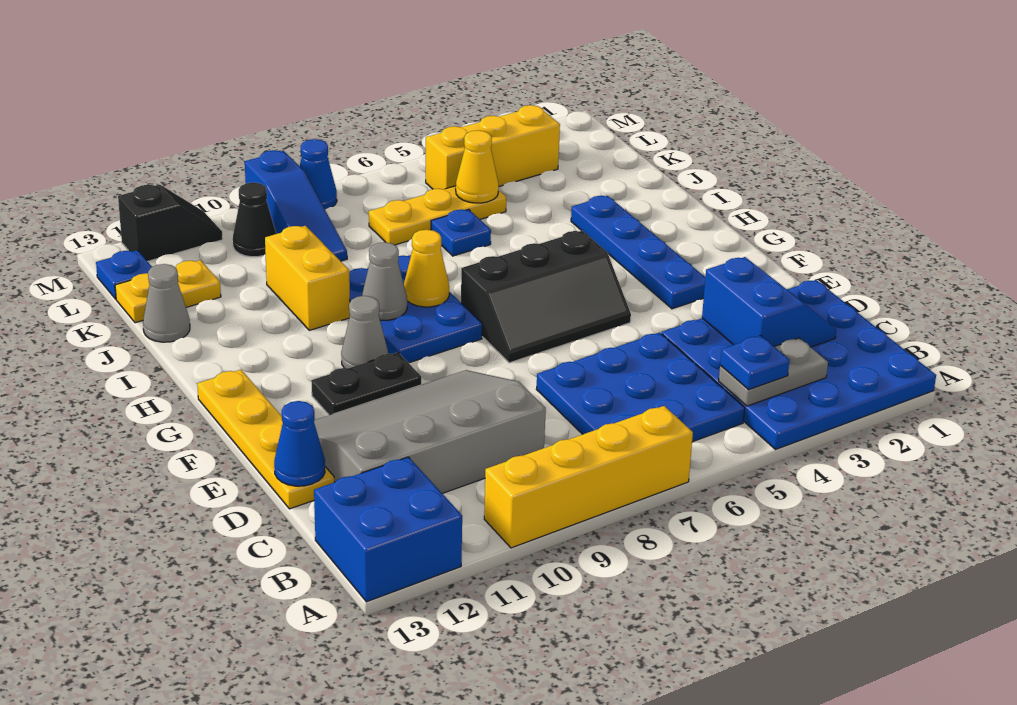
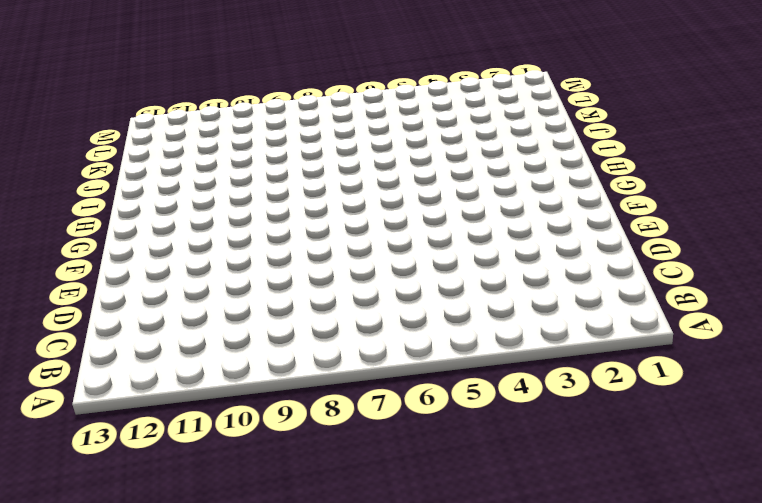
none -> blue 4x4 plate [662,280,936,449]
none -> yellow 1x4 brick [484,406,693,548]
none -> blue 2x2 brick [314,457,462,602]

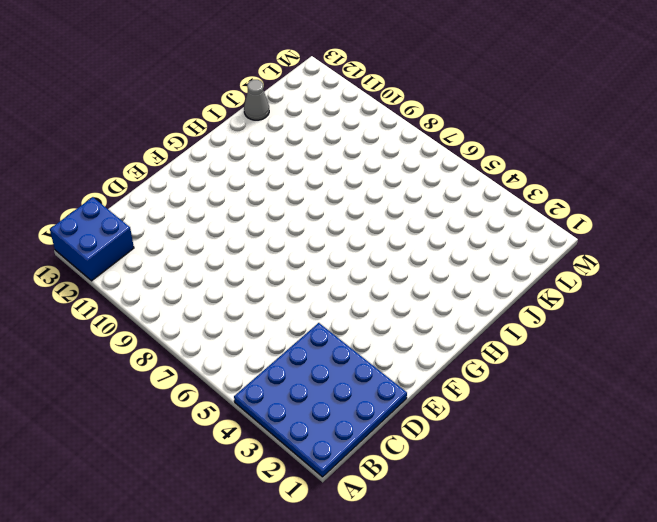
none -> yellow 1x4 brick [484,406,693,548]
none -> blue 3x3 plate [536,333,745,442]
none -> grey 3x4 slope [314,370,546,493]

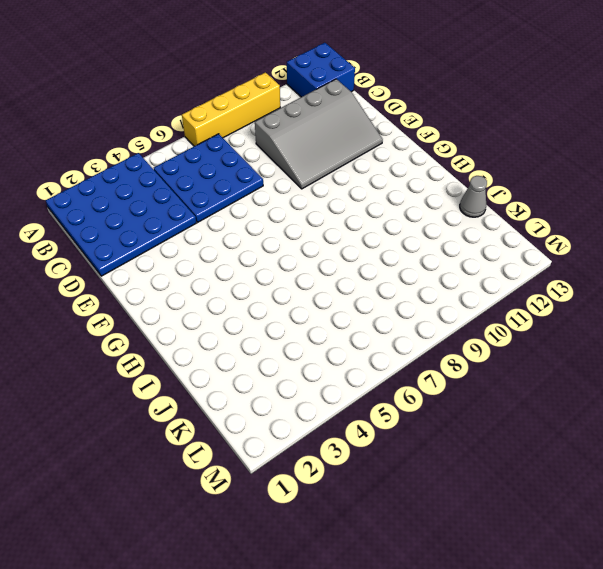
none -> yellow 1x4 plate [197,370,334,509]
none -> blue 1x4 plate [571,196,705,309]
none -> black 2x3 slope [461,231,631,363]

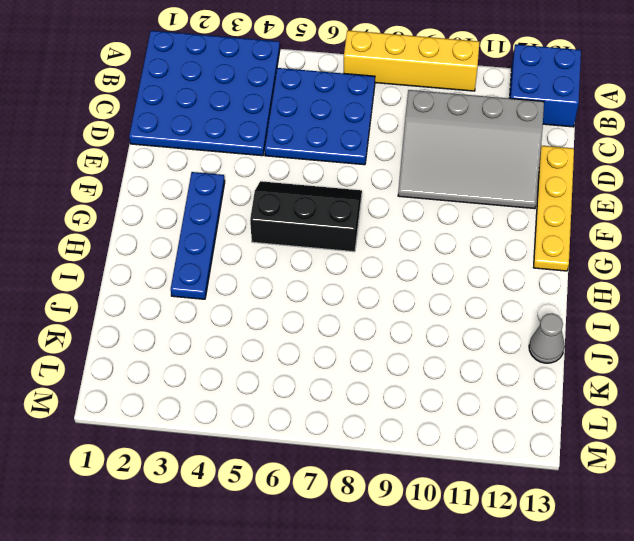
none -> black 1x2 plate [311,352,421,415]
none -> blue 2x3 plate [349,255,482,363]
none -> grey 1x1 cone [341,296,388,368]

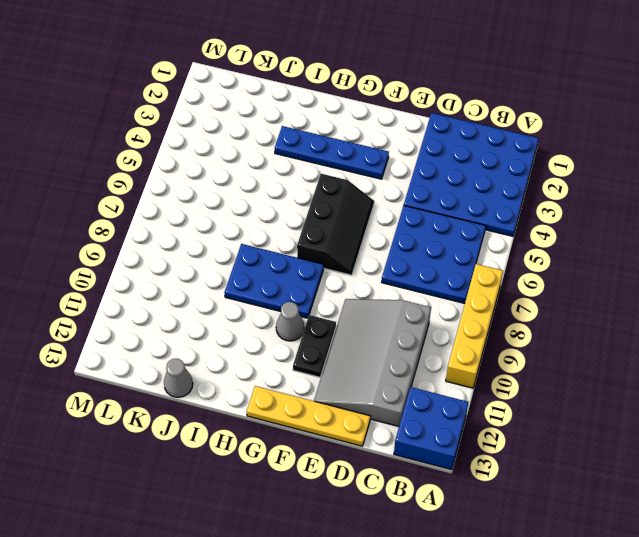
none -> yellow 1x2 brick [265,226,350,330]
none -> blue 1x1 plate [431,209,491,256]
none -> yellow 1x3 plate [369,186,506,245]

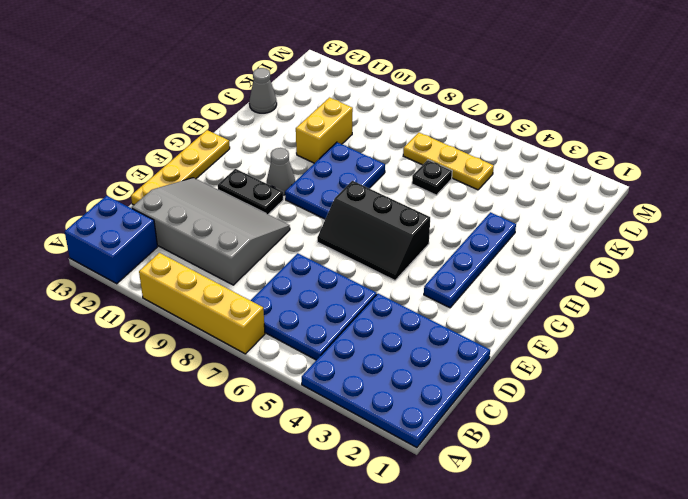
black 1x1 plate [412,160,452,195] -> blue 1x1 plate [431,209,491,256]
none -> blue 1x3 slope [245,150,347,261]
none -> yellow 1x2 plate [115,260,221,323]
none -> yellow 1x3 brick [426,105,560,189]

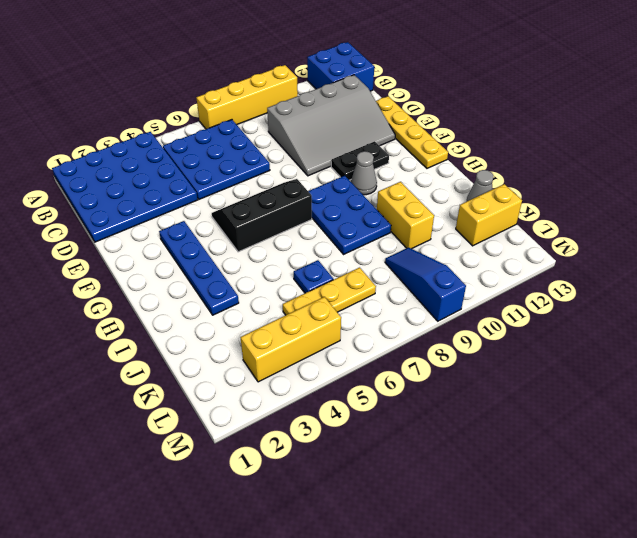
yellow 1x2 brick [456,184,522,246] -> yellow 1x2 plate [115,260,221,323]
none -> black 1x1 cone [233,182,276,257]
none -> blue 1x1 plate [96,250,152,299]
none -> blue 1x1 cone [300,139,337,209]

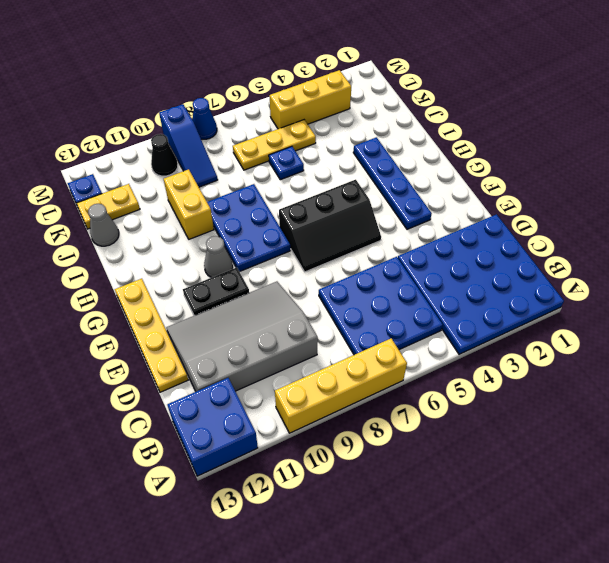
none -> black 1x2 slope [118,185,223,262]
none -> grey 1x2 plate [719,338,828,406]
none -> blue 2x2 slope [702,257,836,347]

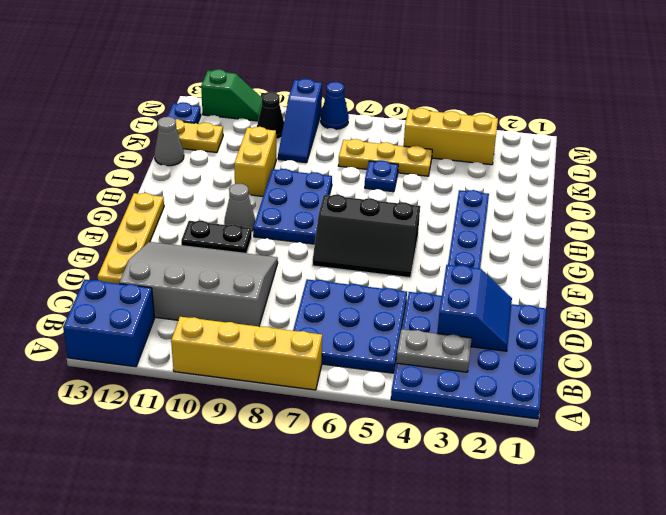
green 1x2 slope [201,69,262,121] -> black 1x2 slope [118,185,223,262]
none -> blue 1x1 cone [274,401,325,486]
none -> yellow 1x1 cone [404,230,449,307]
none -> grey 1x1 cone [362,242,407,320]

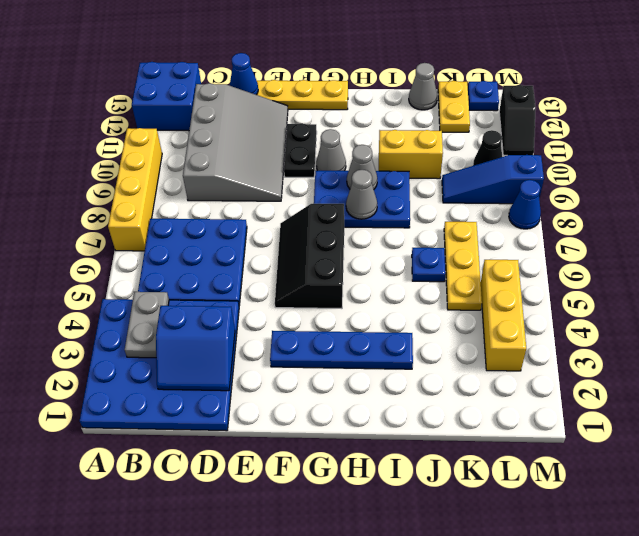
grey 1x1 cone [346,170,377,219] -> yellow 1x1 cone [404,230,449,307]
none -> yellow 1x1 cone [456,130,499,203]
none -> blue 1x1 plate [720,336,790,389]

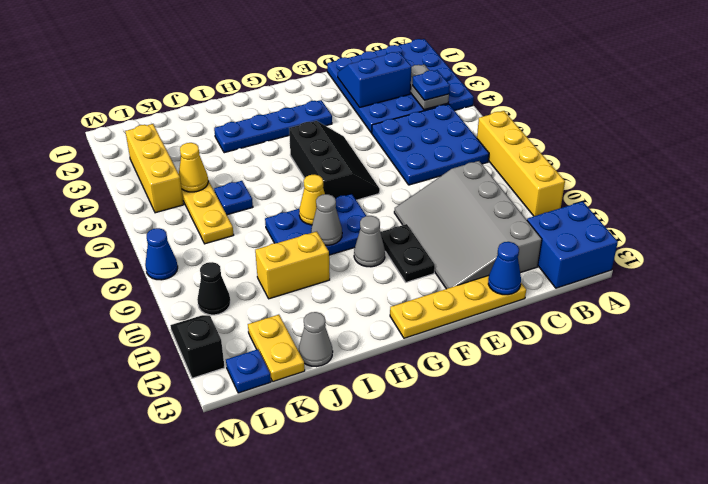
none -> blue 1x3 slope [245,150,347,261]

